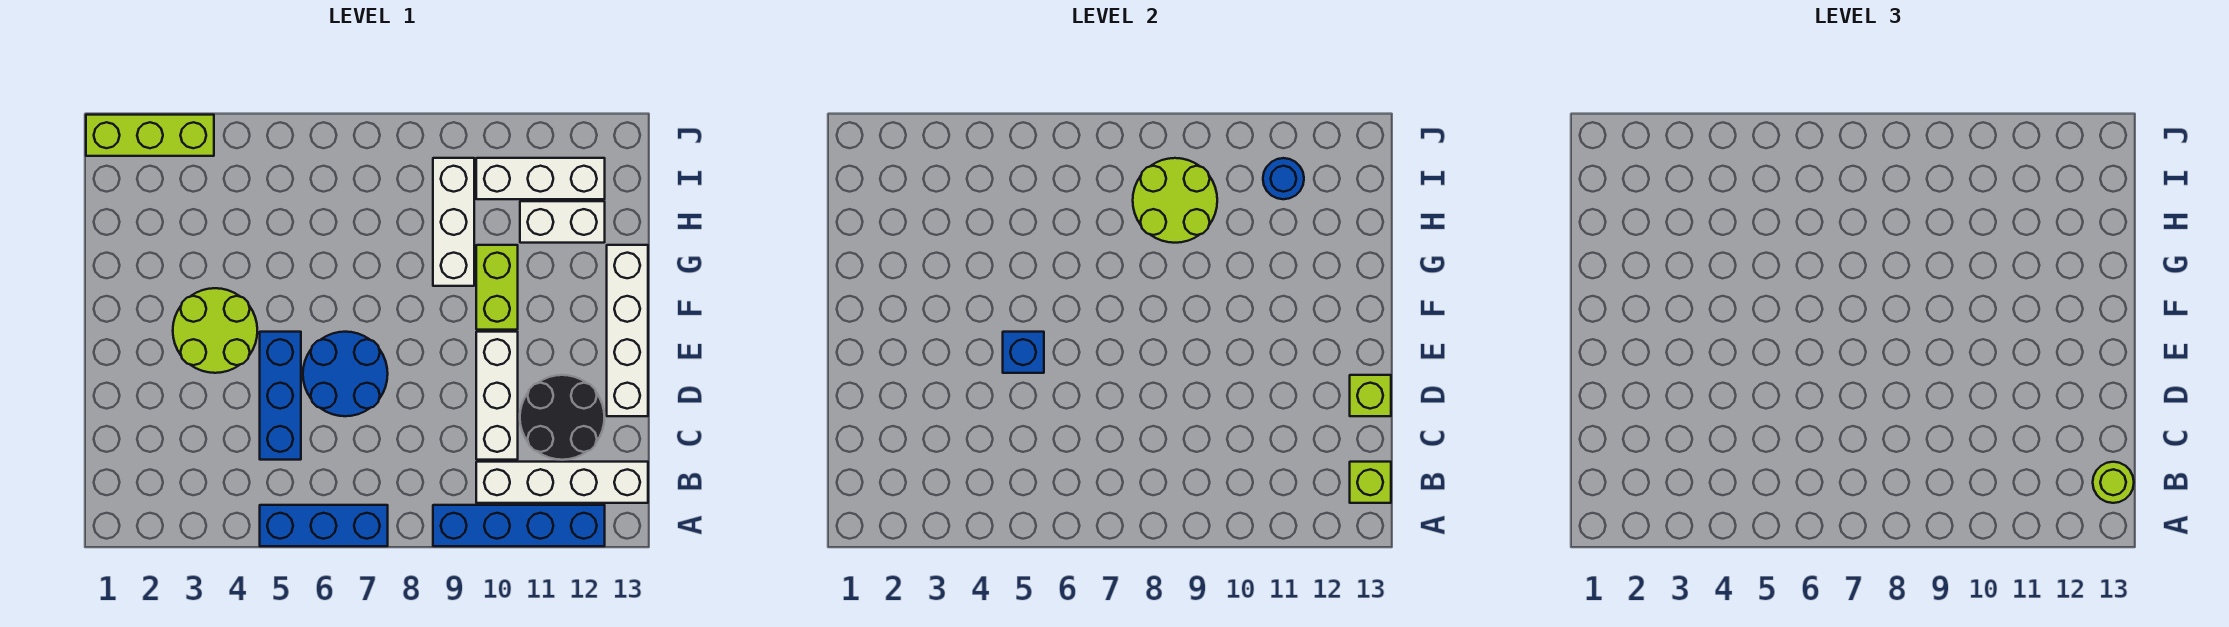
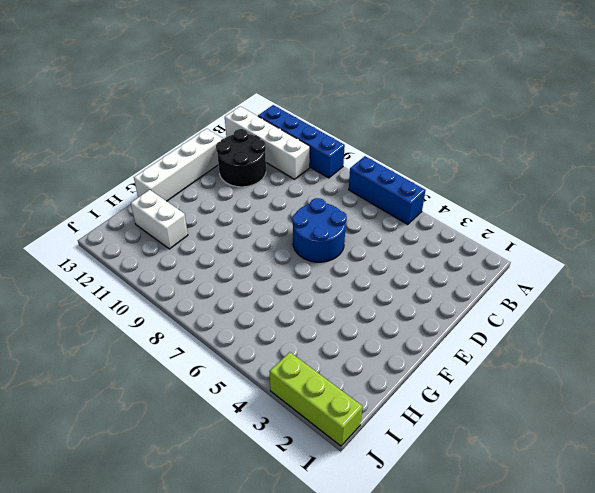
none -> blue 1x3 brick [260,332,301,460]
none -> white 1x3 brick [476,332,518,460]
none -> lime 2x2 round brick [173,288,257,373]

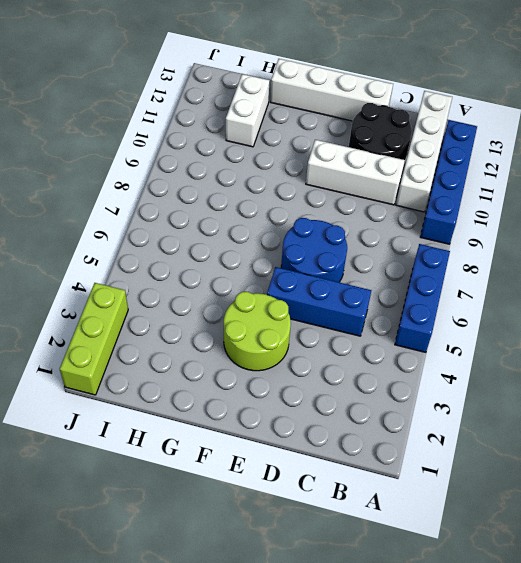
none -> lime 1x2 brick [476,245,518,330]
none -> white 1x3 brick [433,158,474,286]
none -> white 1x3 brick [476,158,605,199]

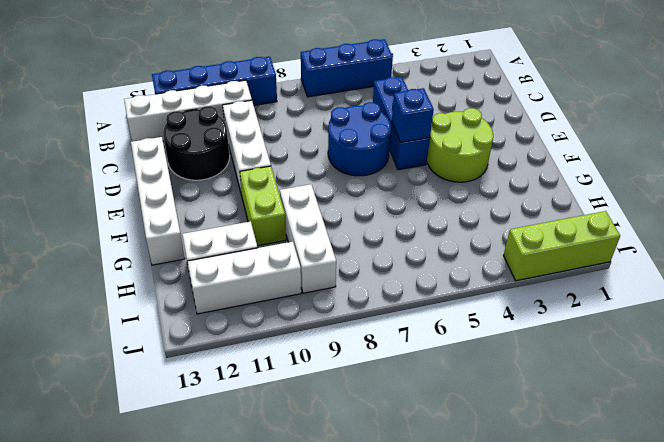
none -> lime 1x1 brick [1350,462,1391,503]
none -> lime 1x1 brick [1350,375,1391,416]
none -> lime 2x2 round brick [1133,158,1217,243]

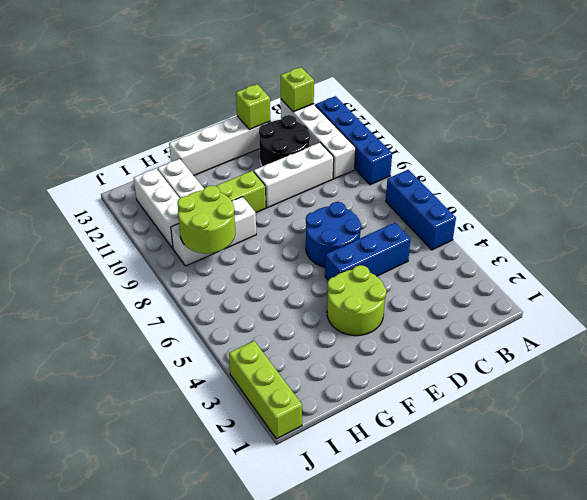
none -> blue 1x1 brick [1003,332,1044,373]
none -> blue 1x1 round brick [1263,158,1304,199]
none -> lime 1x1 round brick [2093,462,2134,503]

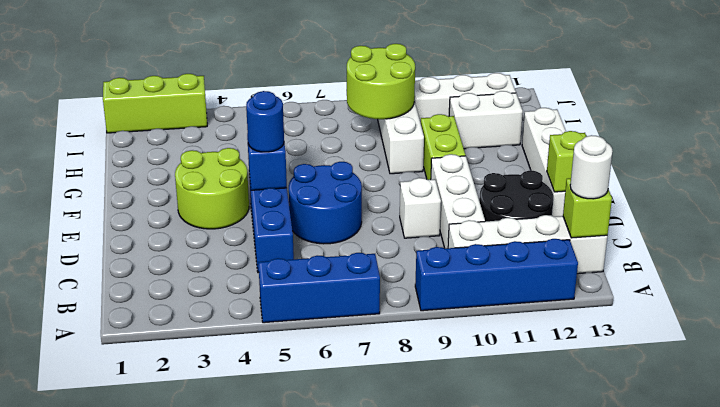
white 1x1 round brick [570,135,613,199] -> lime 1x1 round brick [2093,462,2134,503]
white 1x1 brick [400,178,441,238] -> none
blue 1x1 round brick [246,91,284,152] -> blue 1x1 round brick moved to [1263,158,1304,199]

